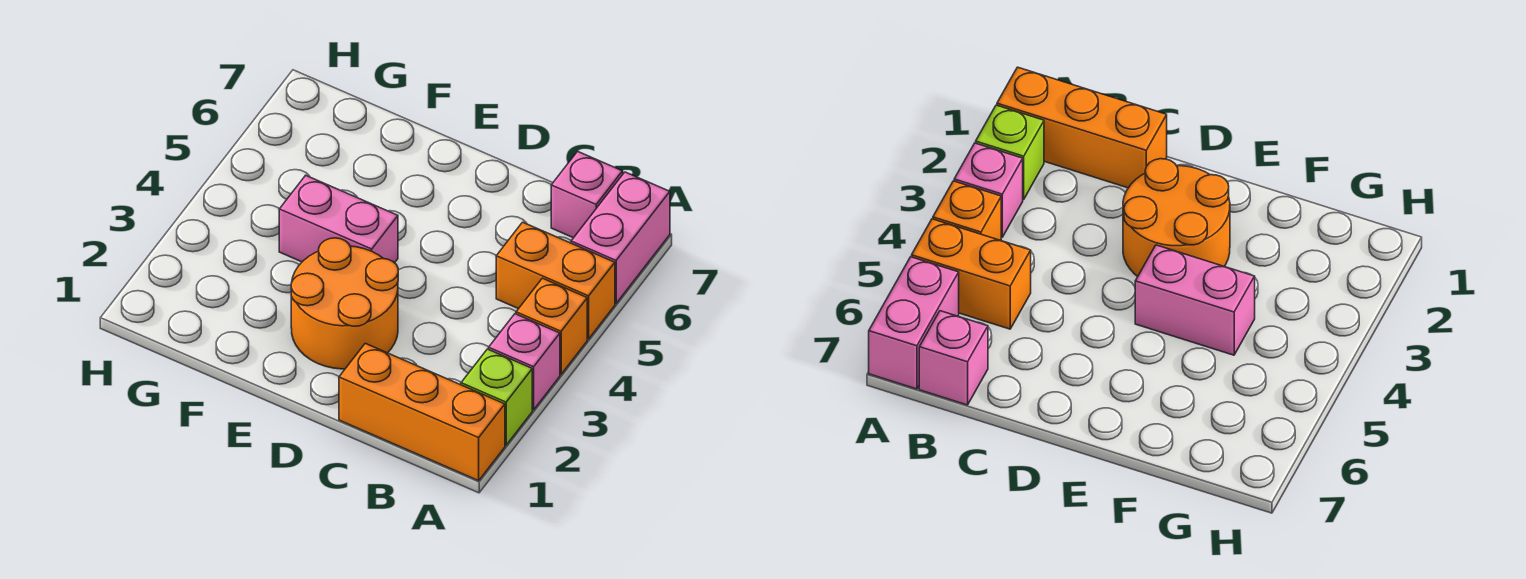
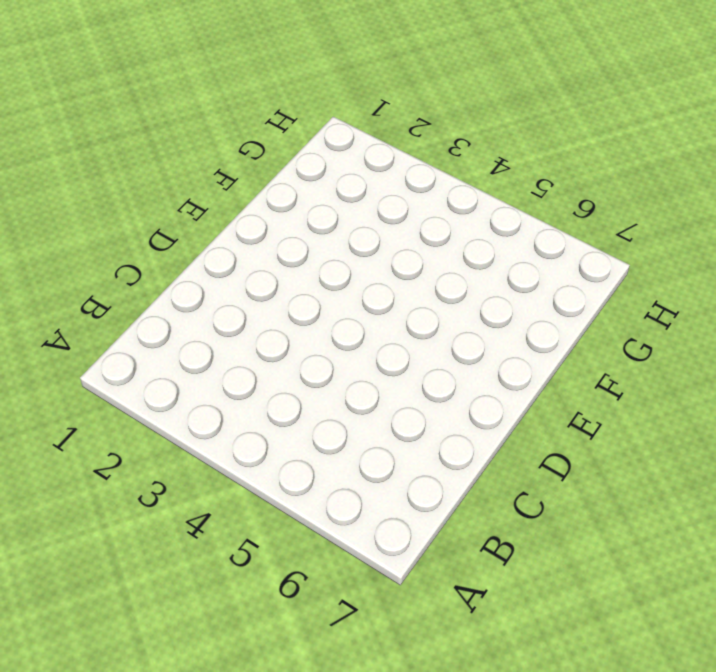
none -> orange 1x3 brick [339,343,505,481]
none -> lime 1x1 brick [461,349,532,445]

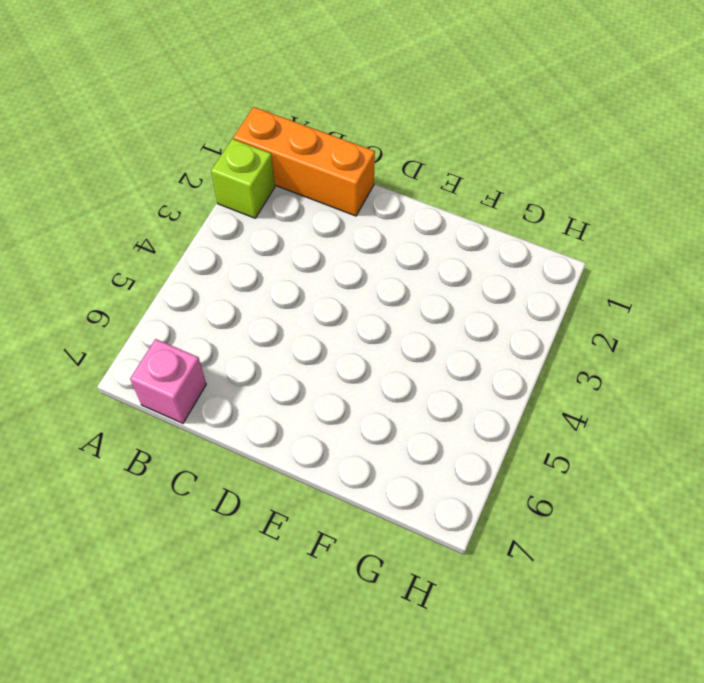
none -> pink 1x1 brick [489,314,560,410]
none -> orange 1x1 brick [516,278,587,374]

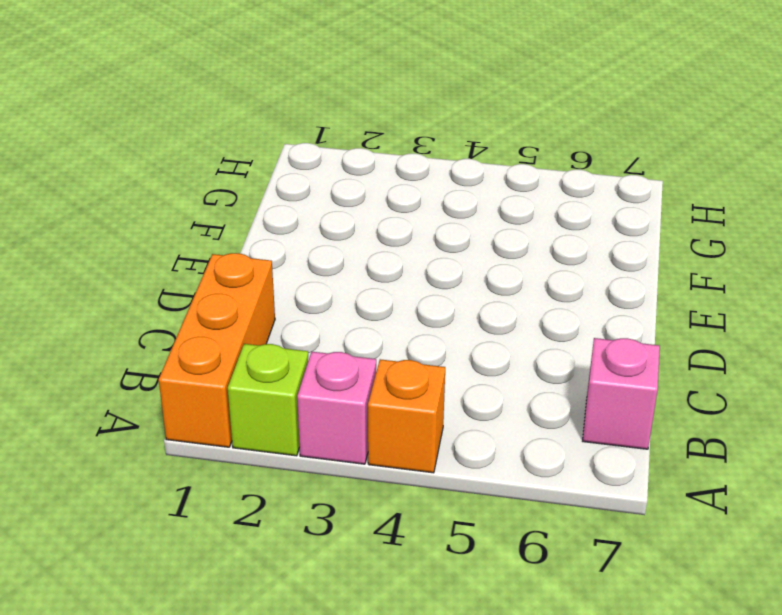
none -> orange 1x2 brick [496,222,615,339]
none -> pink 1x2 brick [571,172,670,303]

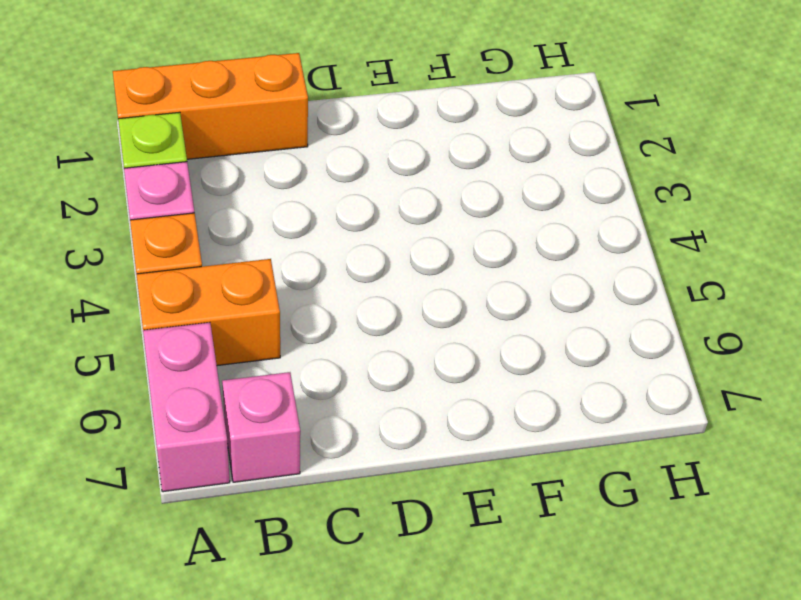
none -> orange 2x2 round brick [291,238,398,369]
none -> pink 1x2 brick [279,175,398,263]

